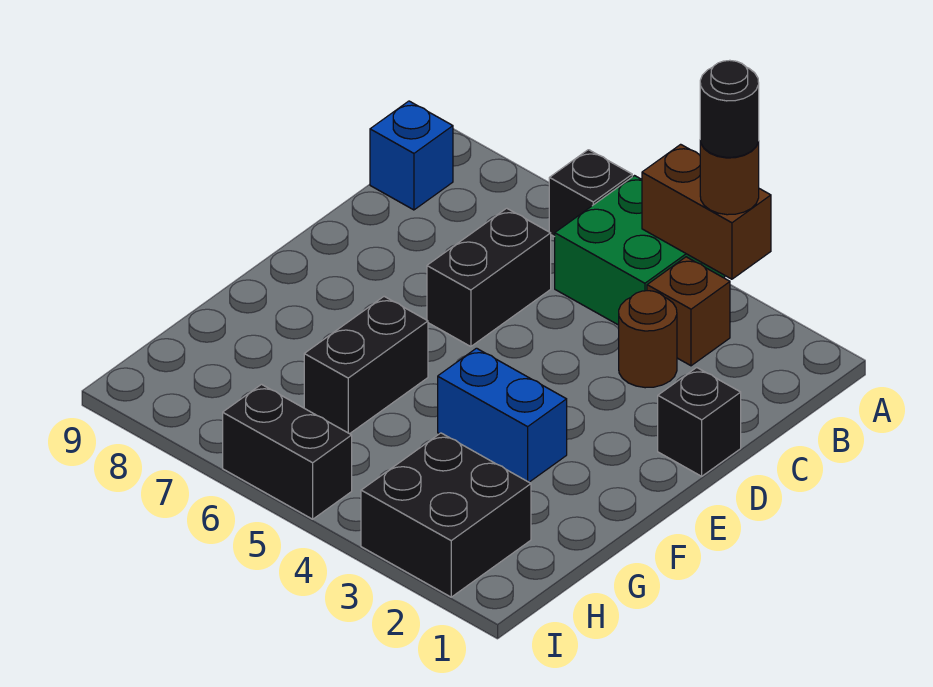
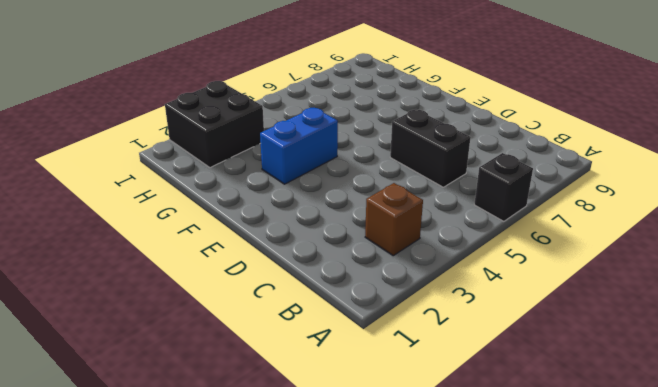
none -> green 2x2 brick [555,176,725,325]
none -> blue 1x1 brick [370,101,453,210]
none -> brown 1x1 round brick [619,291,677,388]

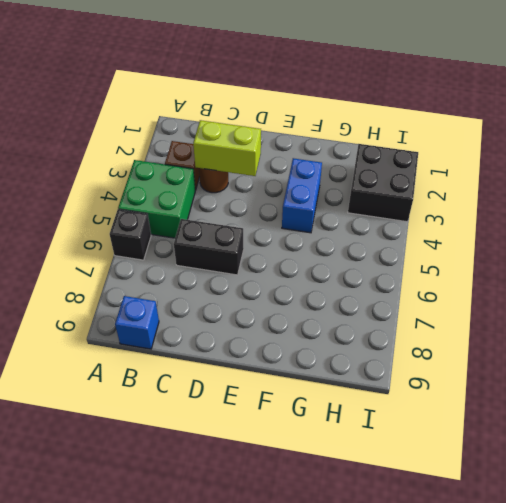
lime 1x2 brick [193,120,261,176] -> none
none -> black 1x1 brick [658,368,741,476]
none -> black 1x2 brick [304,296,428,434]
none -> black 1x2 brick [223,384,352,519]

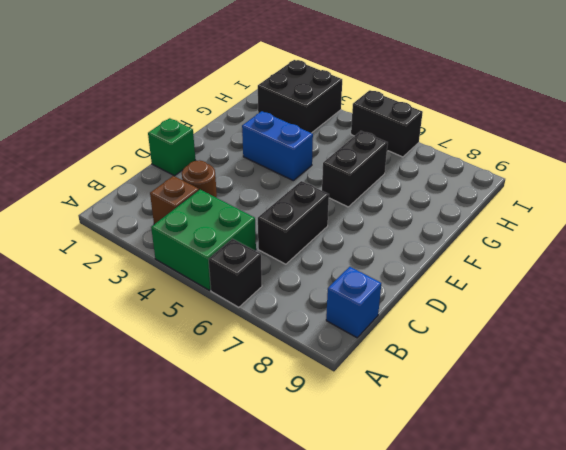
green 1x1 brick [148,118,196,176] -> black 1x1 brick [658,368,741,476]
none -> brown 1x2 brick [642,144,771,279]
none -> brown 1x1 round brick [700,141,759,215]
none -> black 1x1 round brick [700,60,759,157]

